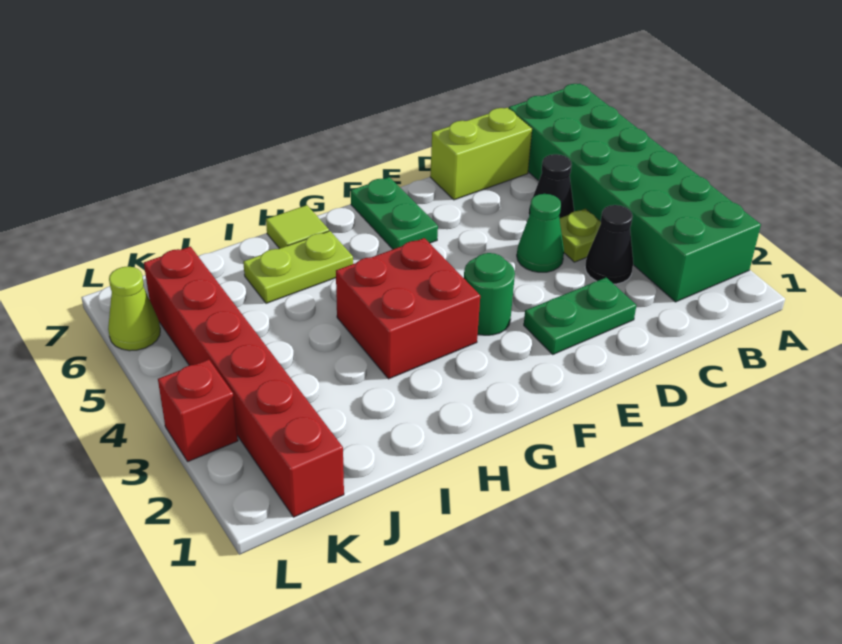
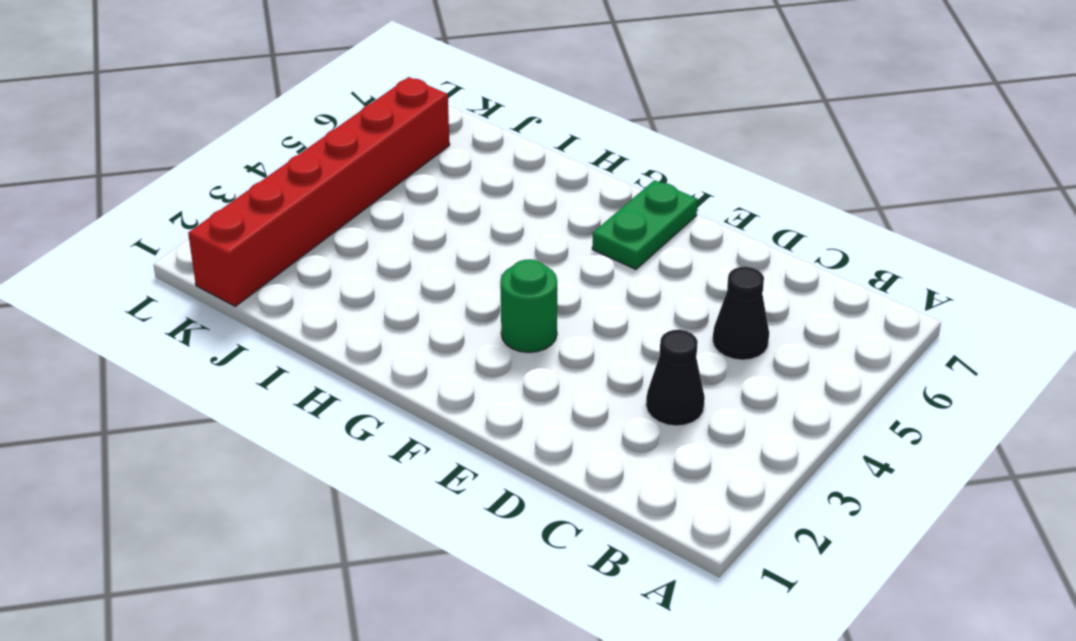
none -> green 2x6 brick [509,84,761,302]
none -> lime 1x1 plate [560,209,601,262]
none -> lime 1x2 brick [430,108,532,200]

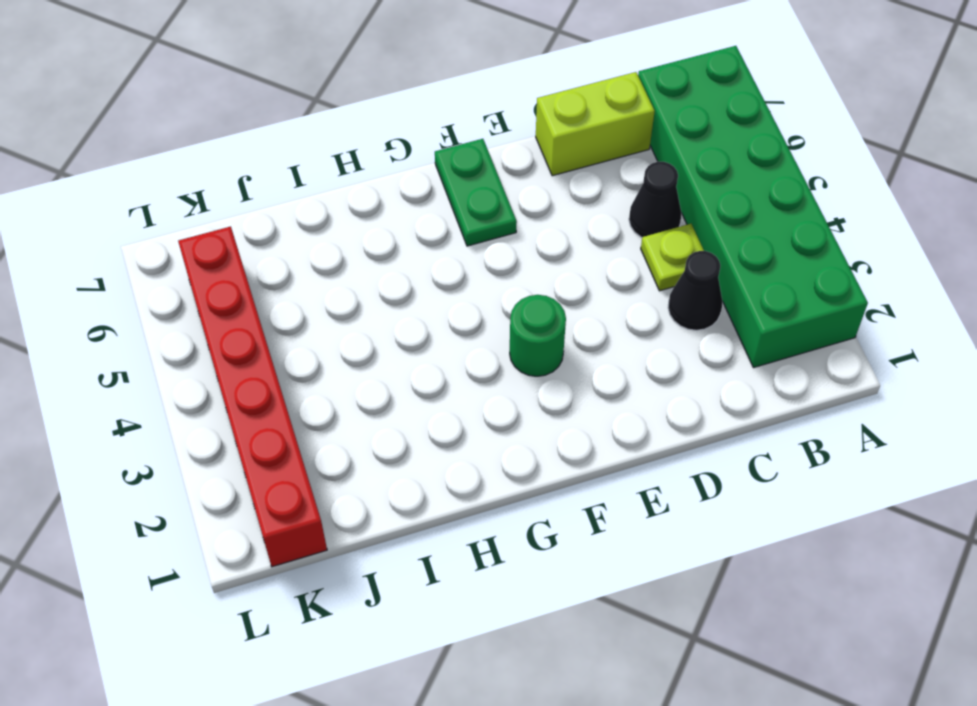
none -> green 1x2 plate [524,278,636,354]
none -> green 1x1 cone [517,194,564,272]
none -> red 2x2 brick [336,238,480,379]

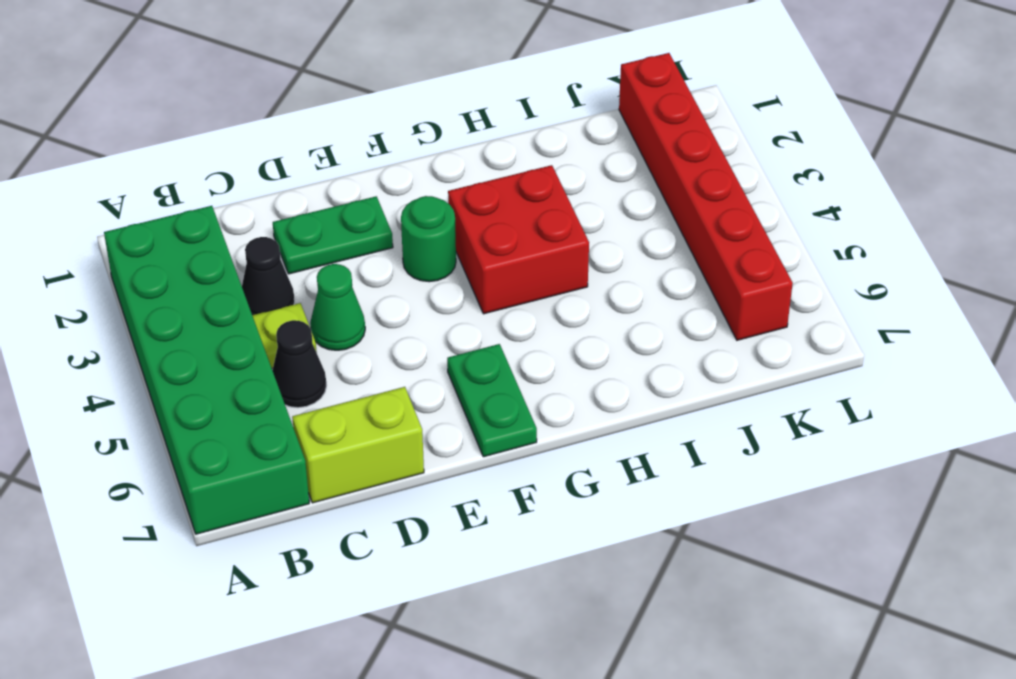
none -> lime 1x2 plate [243,231,353,303]
none -> lime 1x1 tile [266,205,329,249]
none -> red 1x1 brick [158,359,238,461]

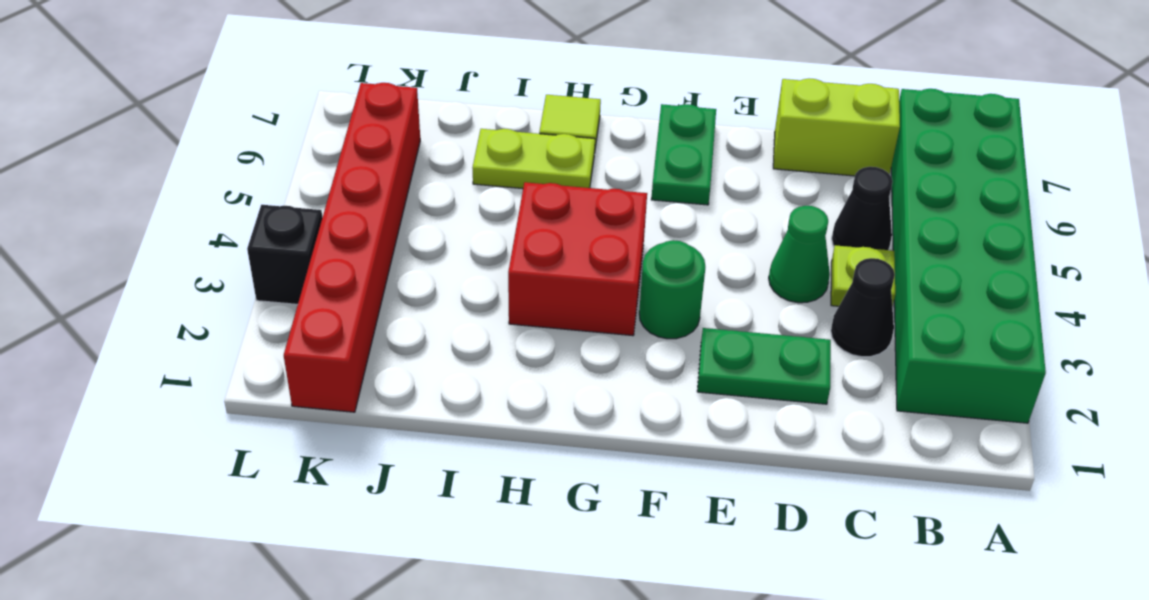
black 1x1 brick [247,205,323,304] -> red 1x1 brick [158,359,238,461]
none -> lime 1x1 cone [108,267,160,351]

